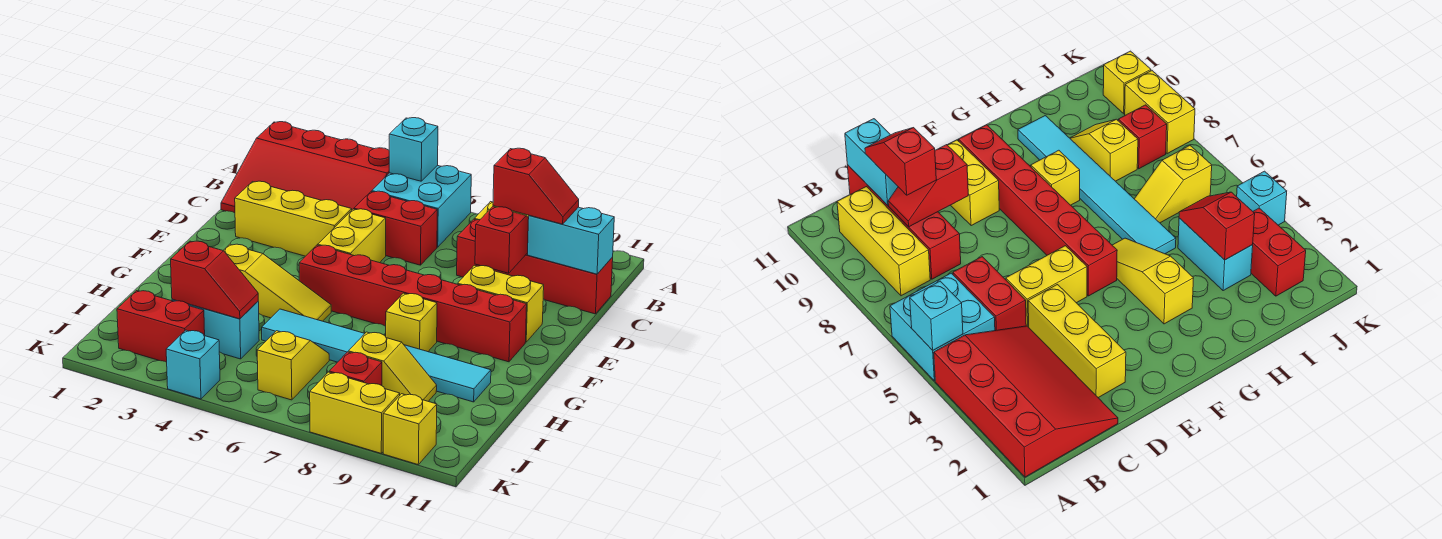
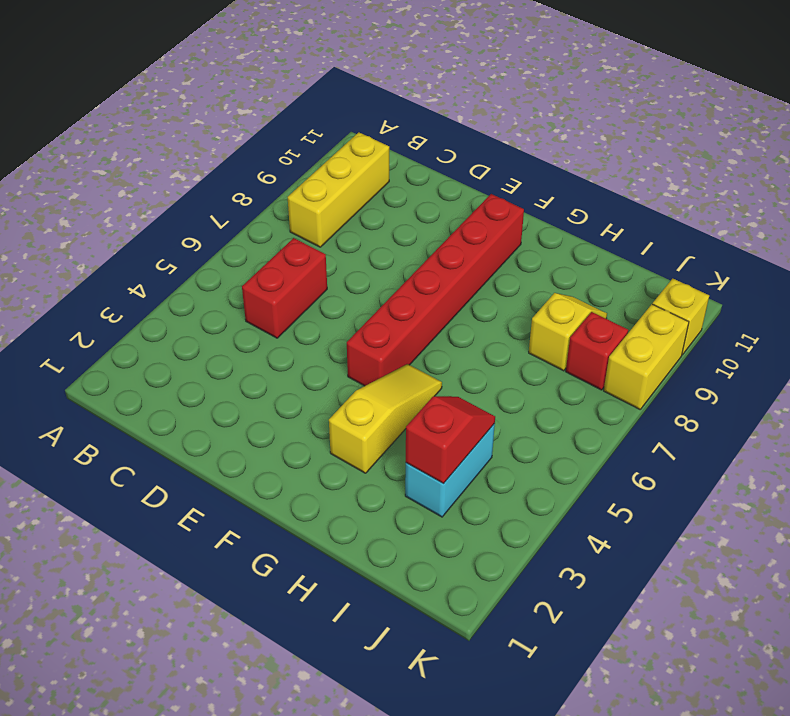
none -> red 3x4 slope [221,122,389,213]
none -> cyan 2x2 brick [372,165,471,247]
none -> red 1x4 brick [457,219,613,314]

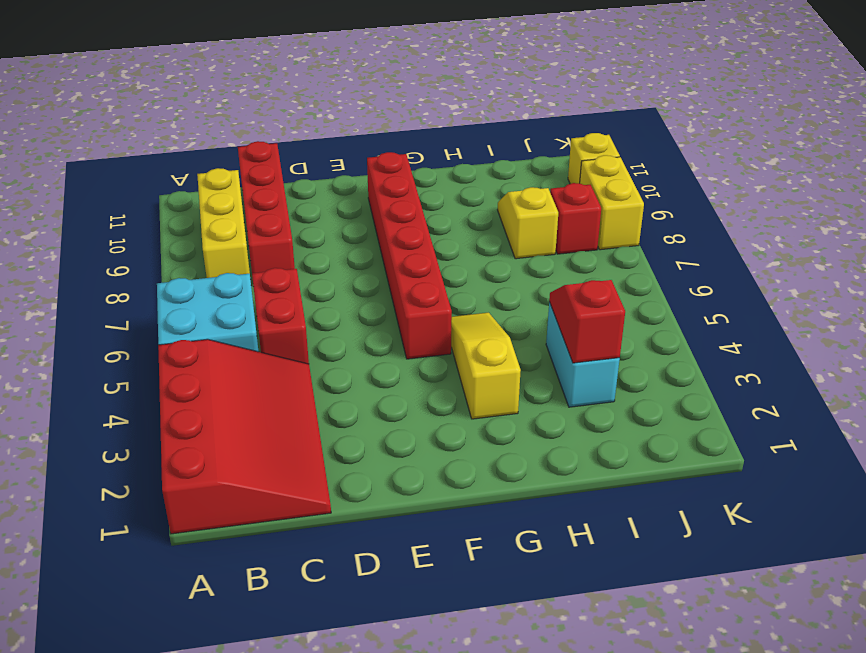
none -> yellow 1x3 brick [235,181,352,256]
none -> yellow 1x2 brick [318,209,386,263]
none -> yellow 1x2 brick [458,265,544,342]

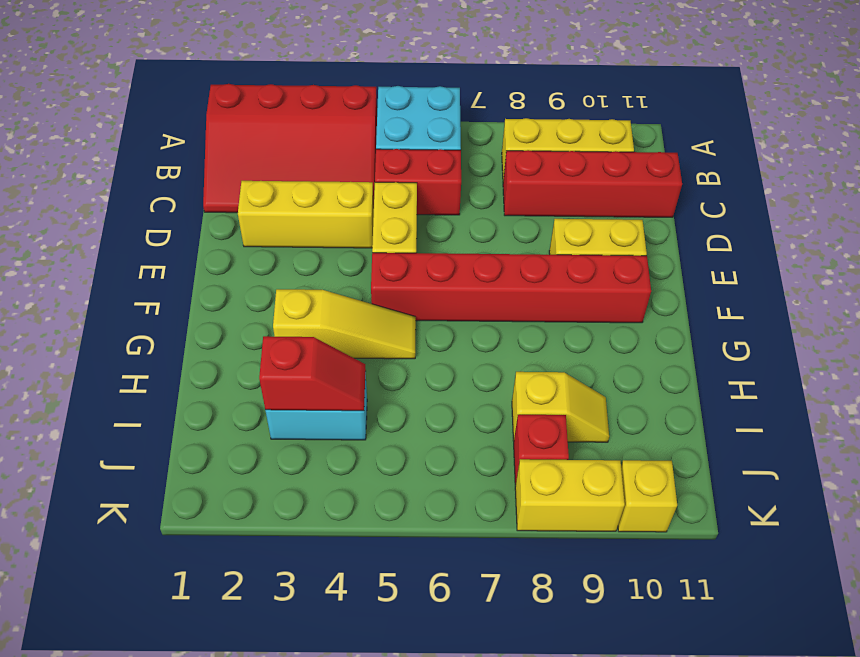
none -> yellow 1x1 brick [386,293,437,352]
none -> cyan 1x6 tile [262,309,491,402]
none -> yellow 1x2 slope [257,331,329,400]

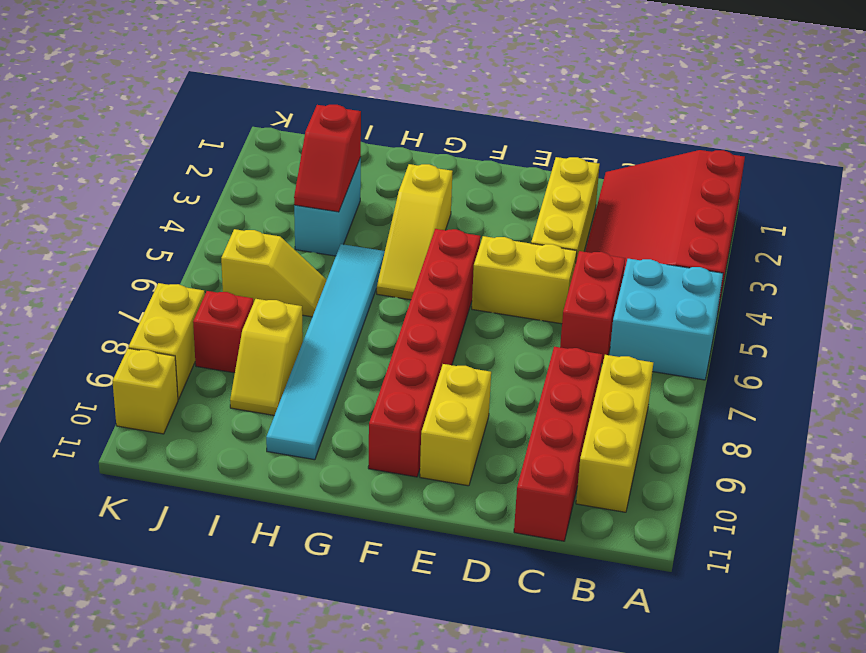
none -> yellow 1x1 brick [386,293,437,352]
none -> red 1x2 brick [117,291,205,362]
none -> cyan 1x1 brick [166,330,220,399]

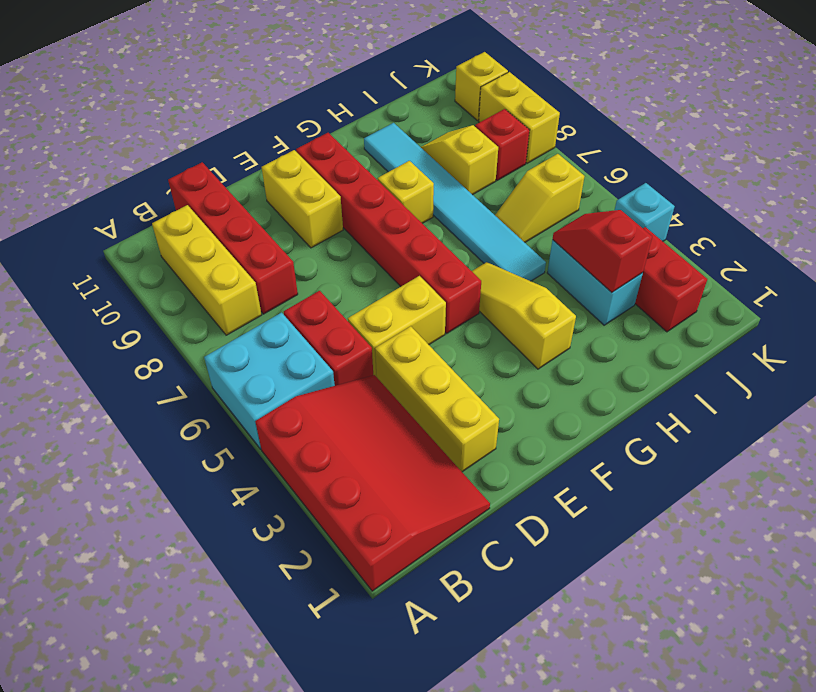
none -> cyan 1x1 brick [389,118,438,181]
none -> red 1x2 slope [475,207,529,273]
none -> cyan 1x2 brick [528,207,614,274]

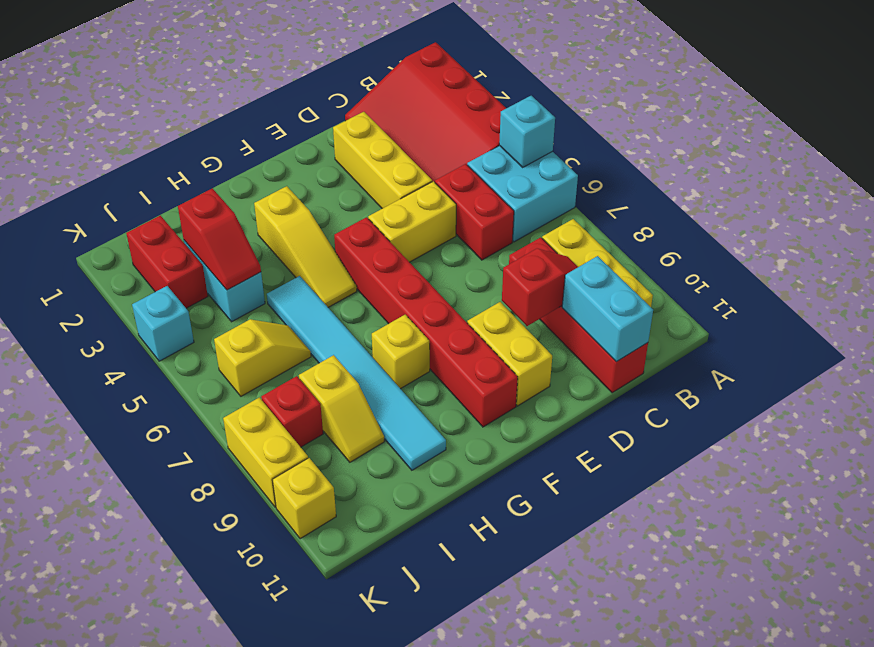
none -> red 1x2 slope [493,148,579,224]

